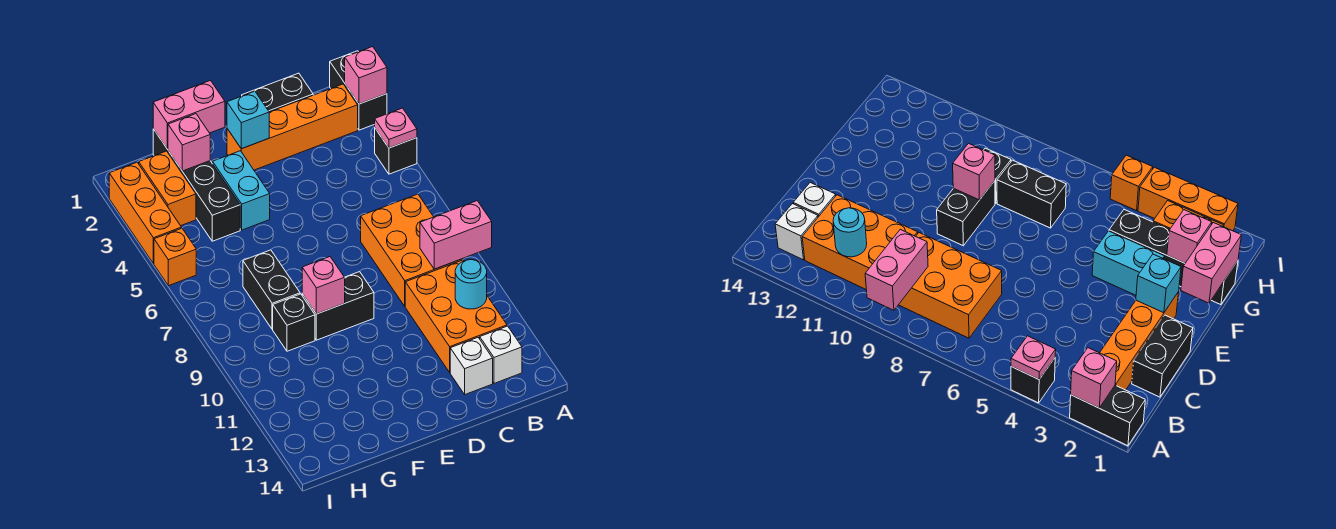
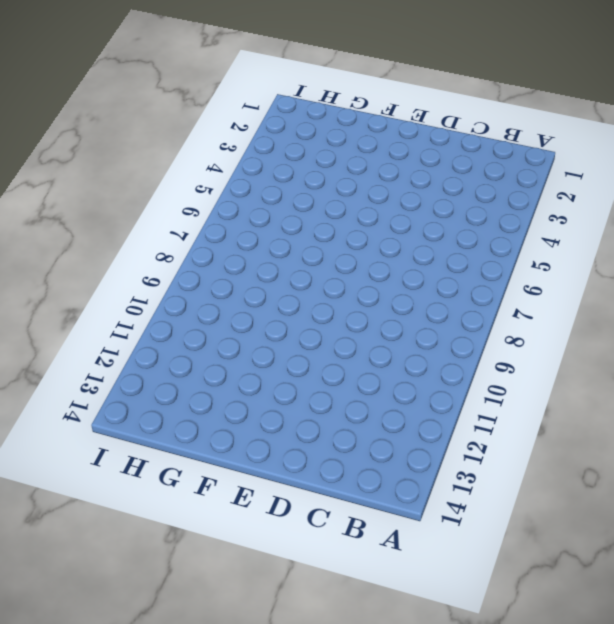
none -> black 1x2 brick [330,51,387,130]
none -> black 1x1 brick [375,129,417,174]
none -> orange 1x4 brick [227,84,358,170]

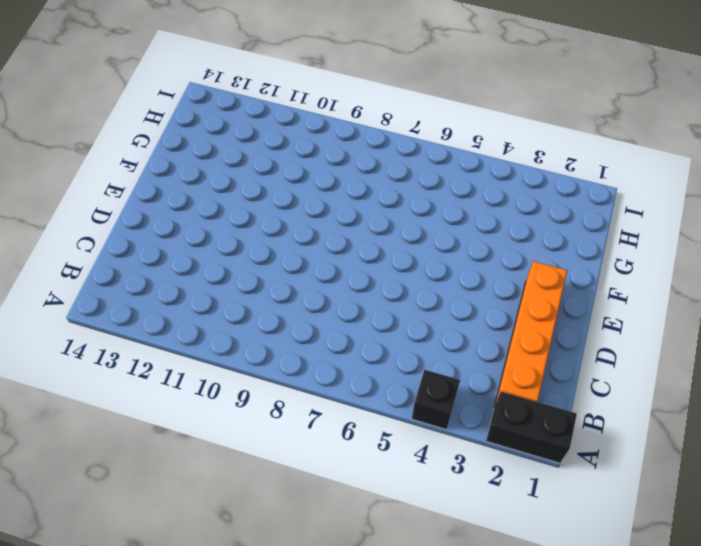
none -> orange 2x3 brick [361,194,462,306]
none -> orange 2x3 brick [405,260,507,372]
none -> white 1x1 brick [480,326,522,383]

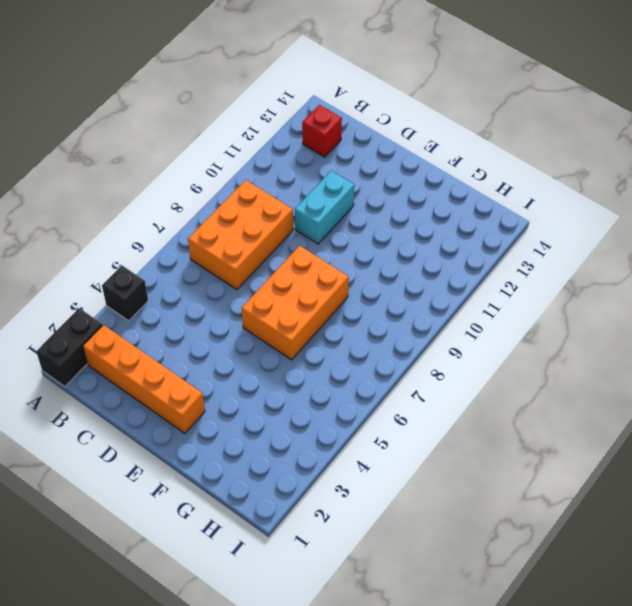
red 1x1 brick [302,105,342,157] -> white 1x1 brick [480,326,522,383]
cyan 1x2 brick [295,171,354,244] -> cyan 1x2 brick moved to [213,151,270,230]
orange 2x3 brick [242,246,349,360] -> orange 2x3 brick moved to [405,260,507,372]
none -> black 1x2 brick [242,73,313,112]
none -> white 1x1 brick [450,338,493,394]
none -> black 1x2 brick [302,272,374,340]

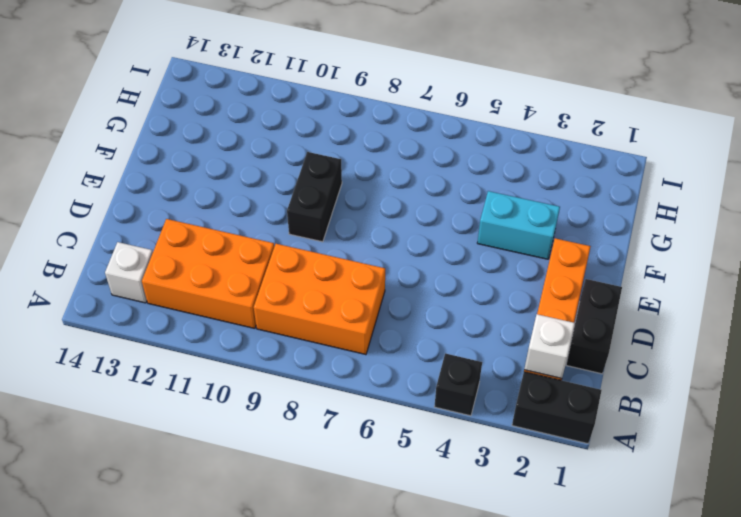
white 1x1 brick [524,314,575,379] -> white 1x1 brick moved to [450,338,493,394]
none -> black 1x4 brick [153,129,240,241]
none -> black 1x2 brick [243,250,300,329]
none -> black 1x1 brick [273,294,315,351]

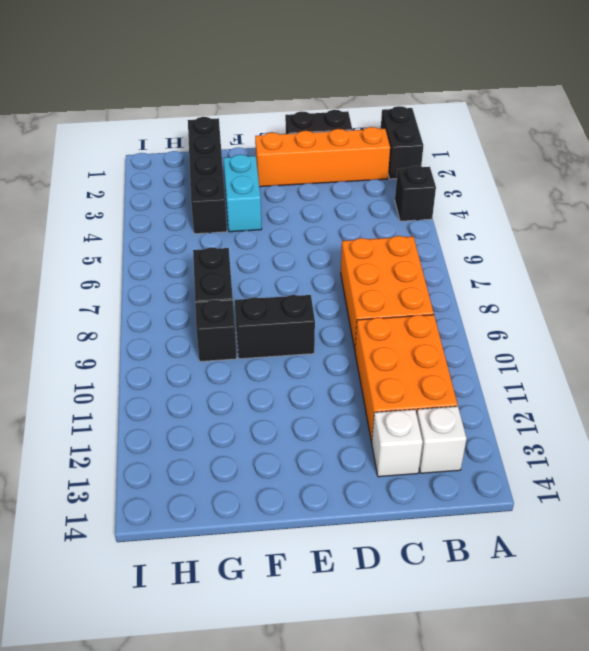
none -> orange 1x2 brick [139,151,196,226]
none -> orange 1x3 brick [109,162,181,264]
none -> orange 1x1 brick [154,228,196,286]

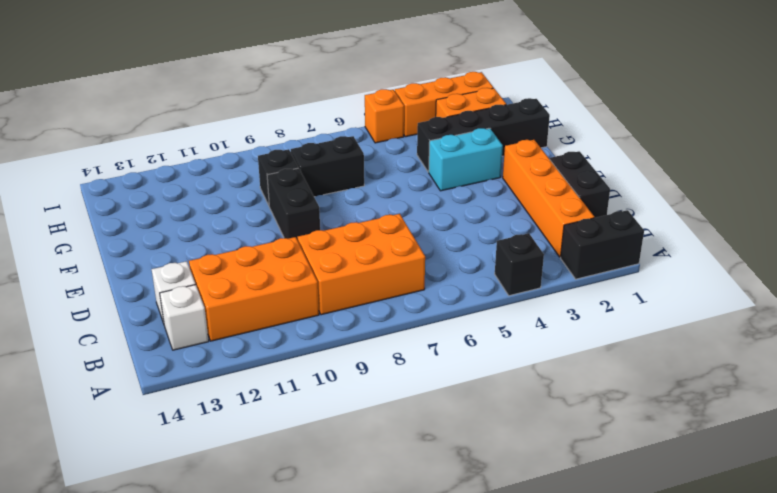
none -> pink 1x1 brick [345,47,387,104]
none -> pink 1x1 plate [375,108,417,148]
none -> pink 1x2 brick [420,201,492,269]

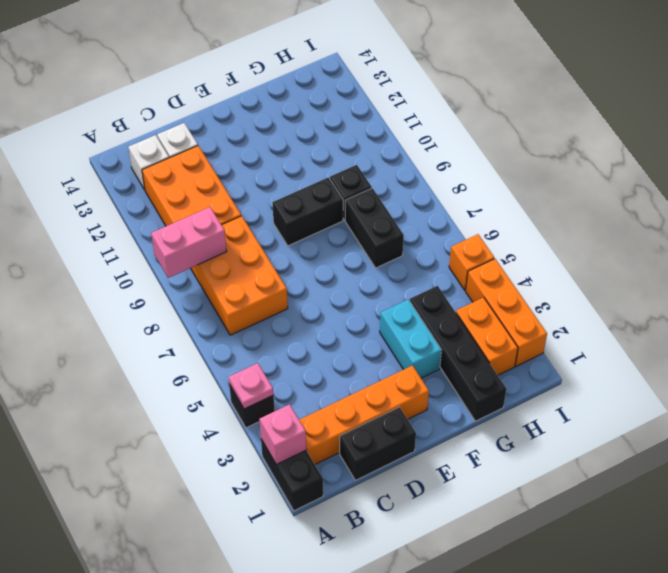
none -> cyan 1x1 round brick [455,260,487,309]
none -> cyan 1x1 brick [227,91,269,149]
none -> pink 1x2 brick [153,81,225,149]

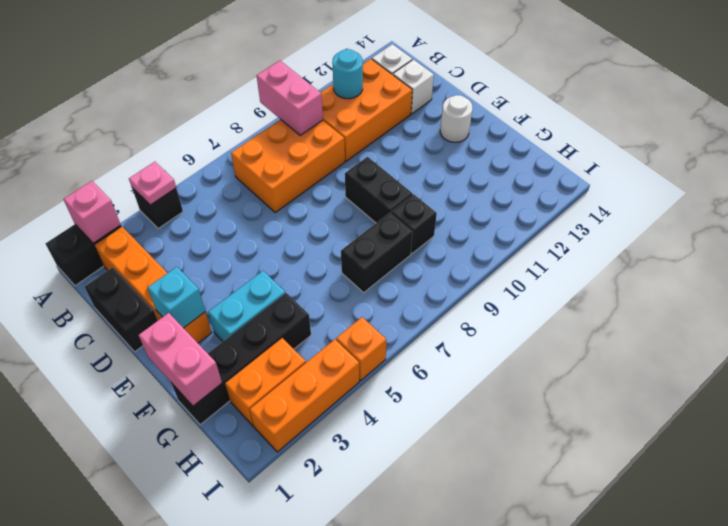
white 1x1 round brick [440,95,473,142] -> none
none -> pink 1x1 brick [302,257,345,314]
none -> pink 1x1 brick [168,114,210,171]

